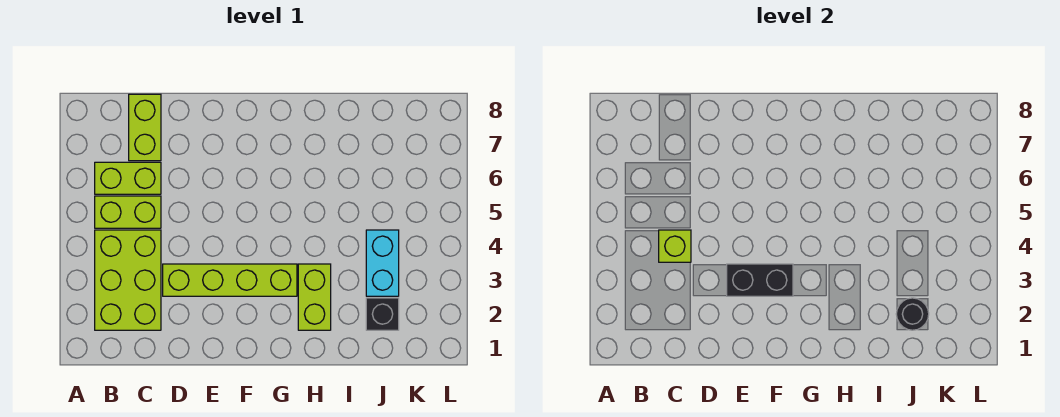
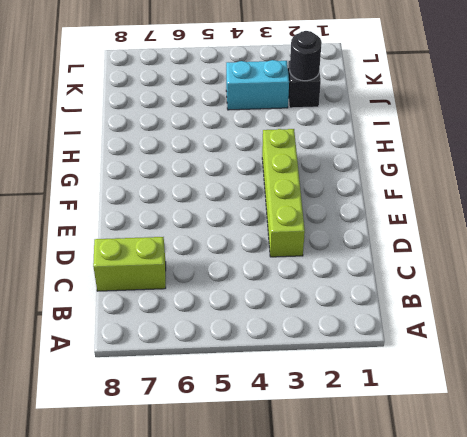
none -> lime 2x3 brick [95,230,161,330]
none -> lime 1x2 brick [95,196,161,228]

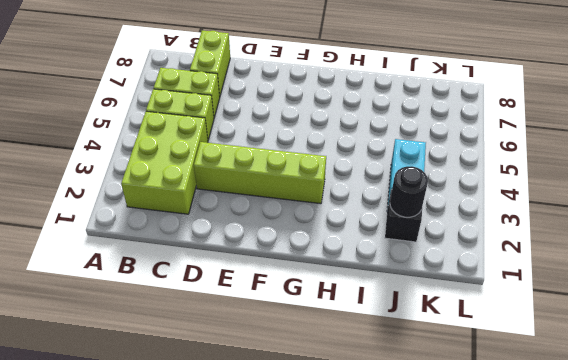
none -> lime 1x2 brick [298,264,331,330]
none -> lime 1x1 brick [659,230,691,262]

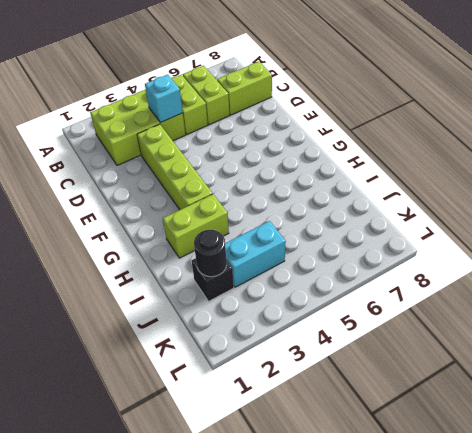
cyan 1x1 brick [145,75,183,123] -> lime 1x1 brick [659,230,691,262]
none -> black 1x2 brick [727,264,793,296]

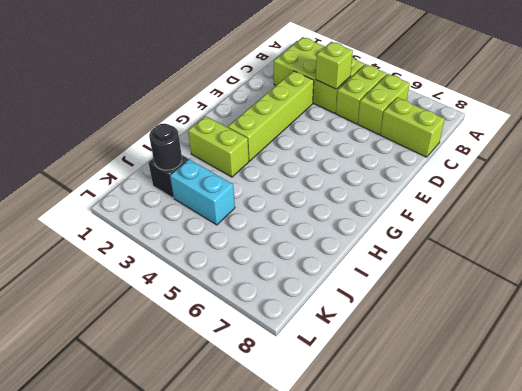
none -> black 1x2 brick [727,264,793,296]

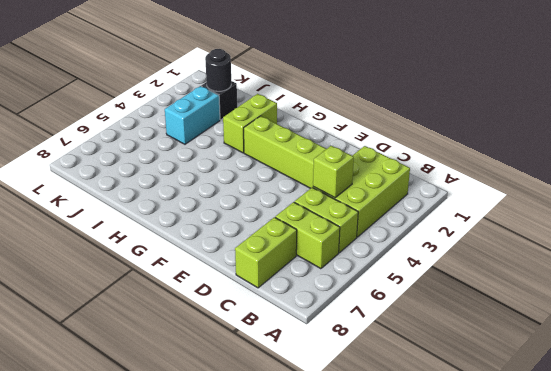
none -> black 1x2 brick [727,264,793,296]

